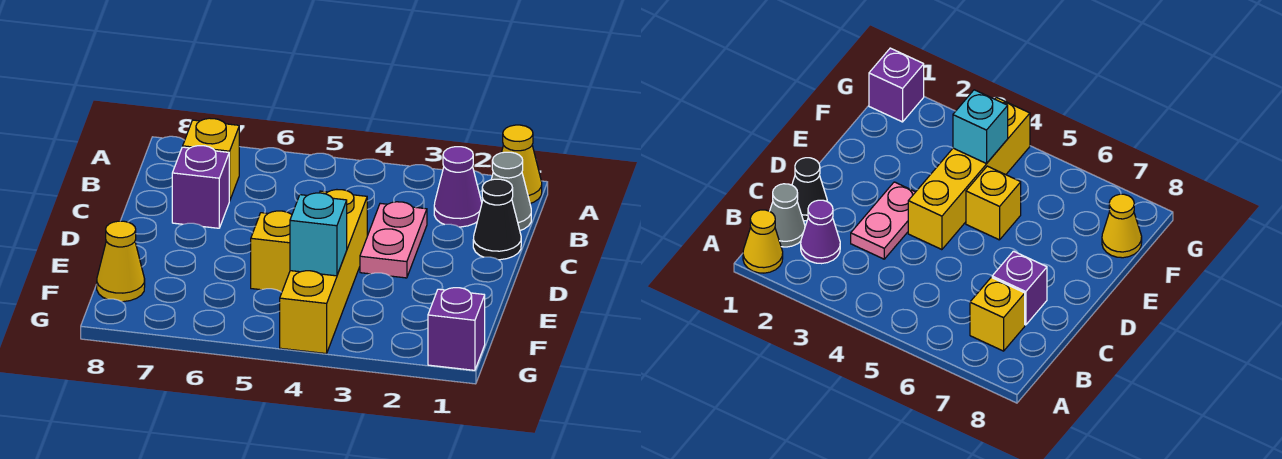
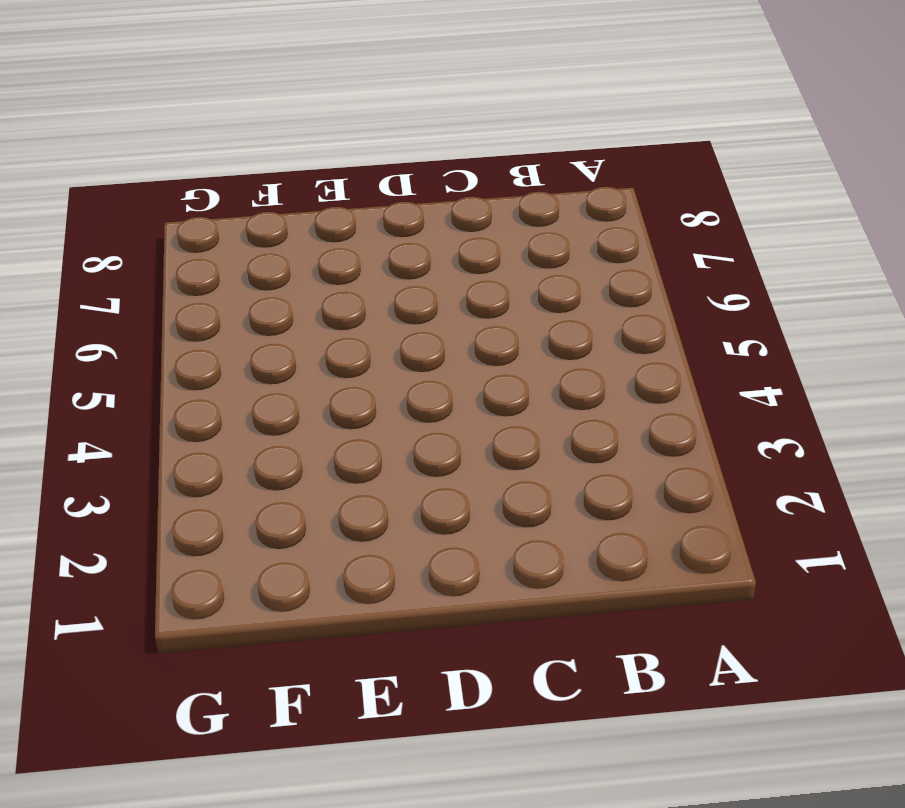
none -> yellow 1x1 cone [502,125,542,203]
none -> grey 1x1 cone [491,152,531,230]
none -> purple 1x1 cone [434,147,482,227]

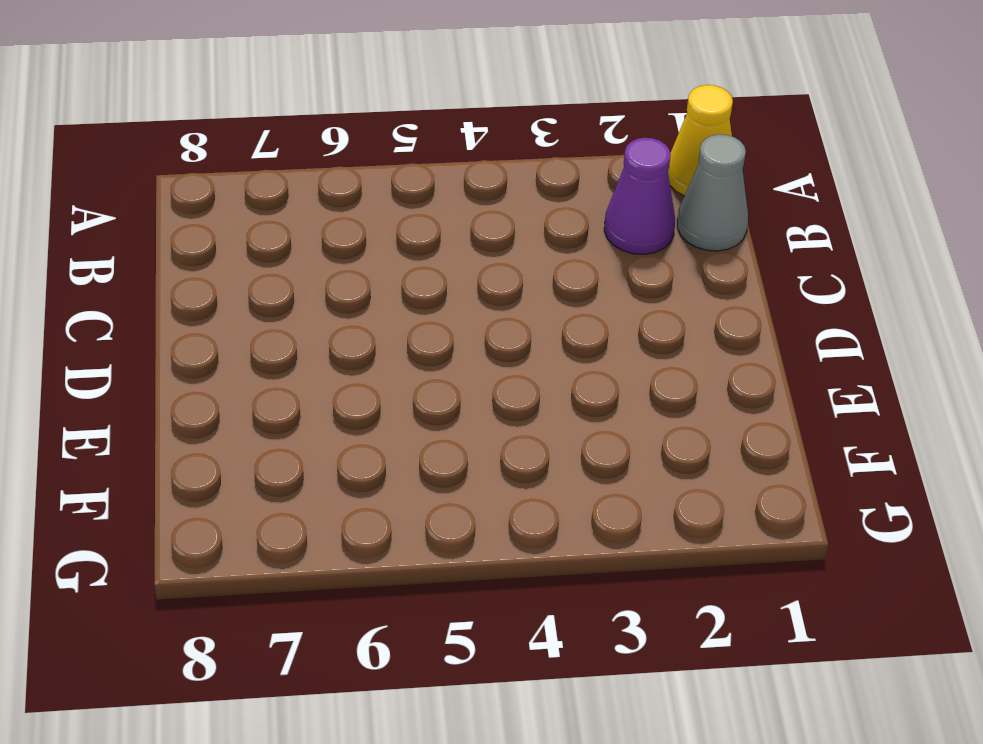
none -> yellow 1x1 brick [183,118,239,201]
none -> black 1x1 cone [473,179,521,260]
none -> pink 1x2 plate [360,202,427,278]

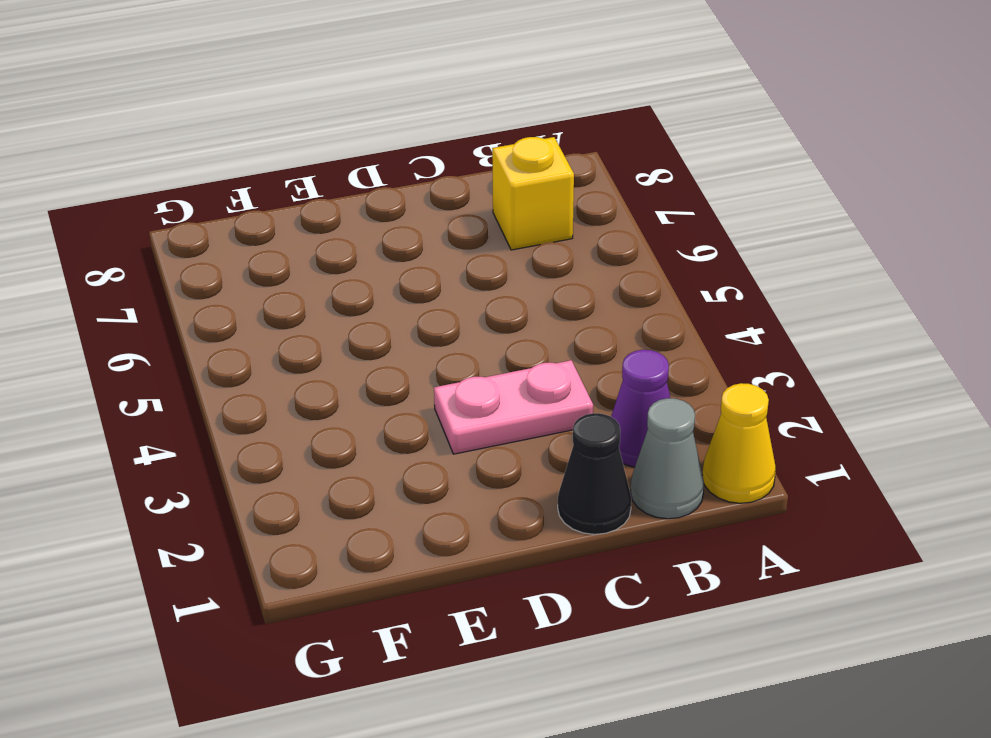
none -> purple 1x1 brick [172,146,229,228]
none -> yellow 1x4 brick [280,190,367,354]
none -> yellow 1x1 brick [251,211,292,292]

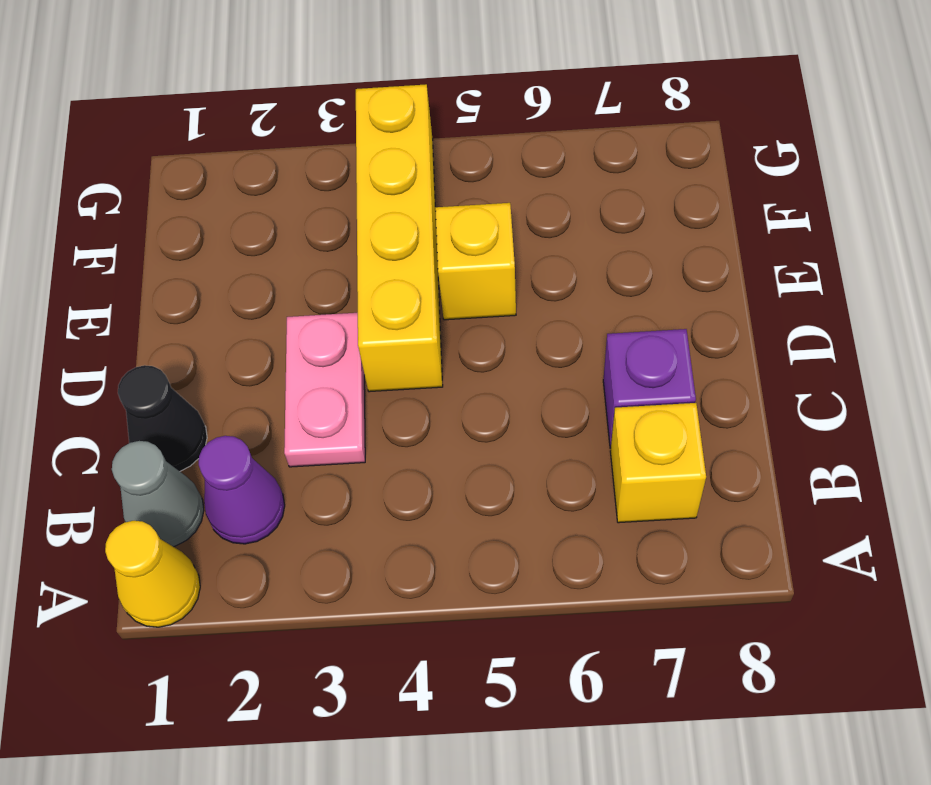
none -> yellow 1x1 cone [97,221,145,302]
none -> purple 1x1 brick [428,288,485,370]
none -> cyan 1x1 brick [290,193,347,276]

